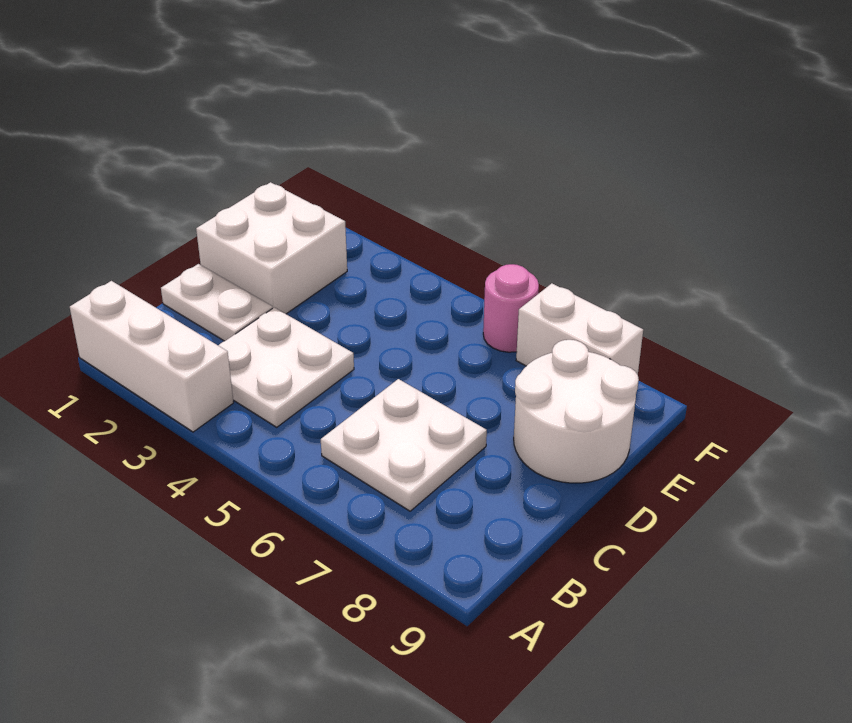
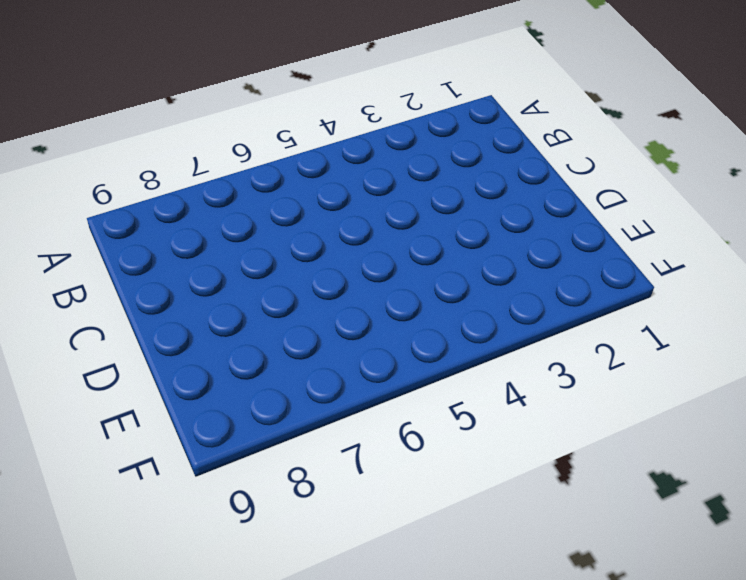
none -> white 1x3 brick [70,281,233,432]
none -> white 2x2 plate [218,307,354,427]

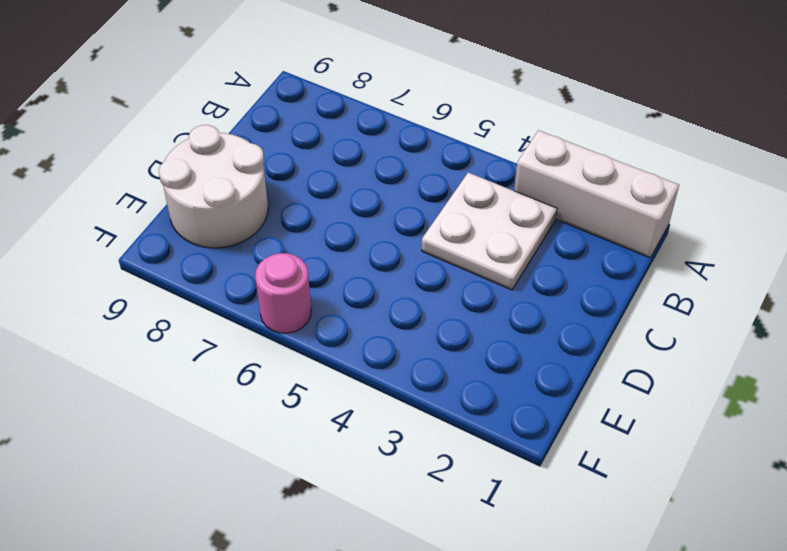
none -> white 2x2 plate [321,379,487,511]
none -> white 1x2 plate [161,264,272,341]

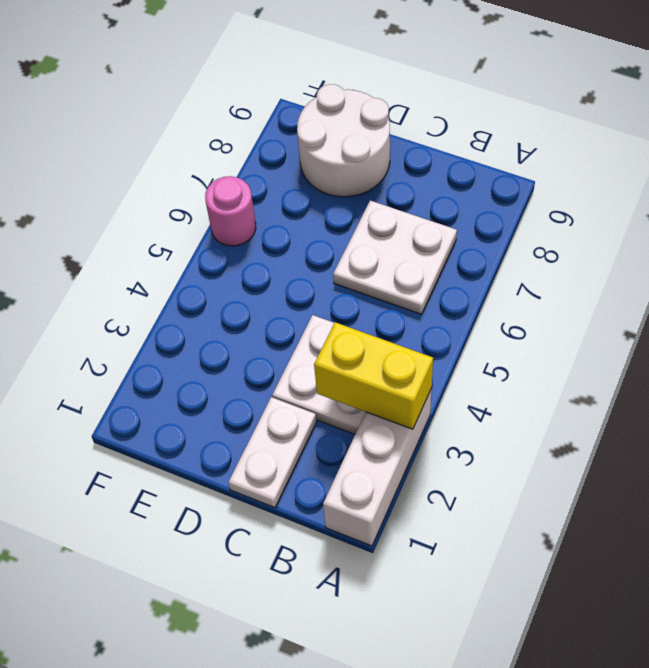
yellow 1x2 brick [314,322,433,429] -> none
none -> white 2x2 brick [196,182,347,314]
none -> white 1x2 brick [516,283,643,375]

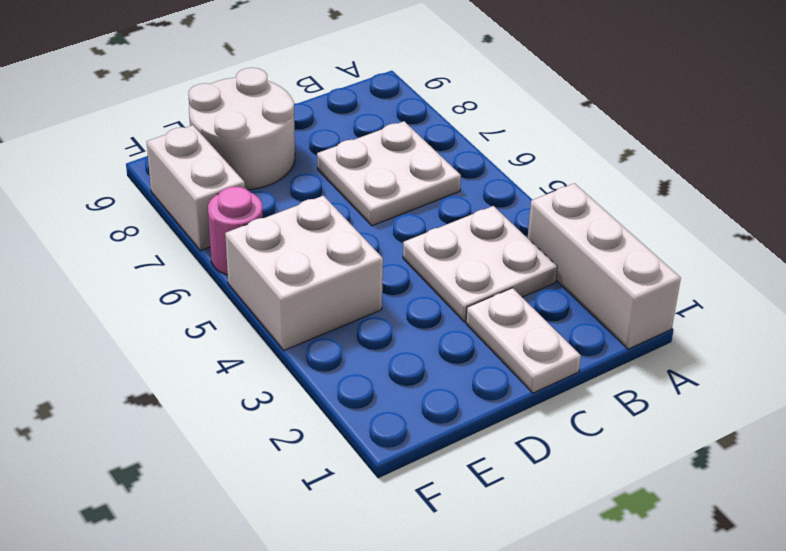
white 2x2 brick [225,196,383,350] -> white 2x2 brick moved to [196,182,347,314]

